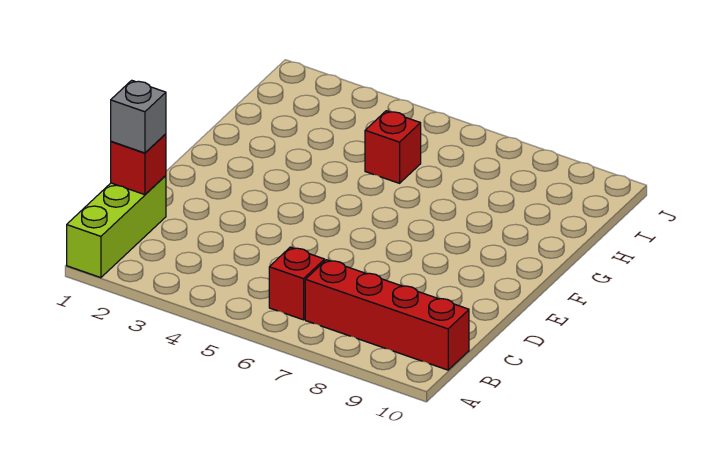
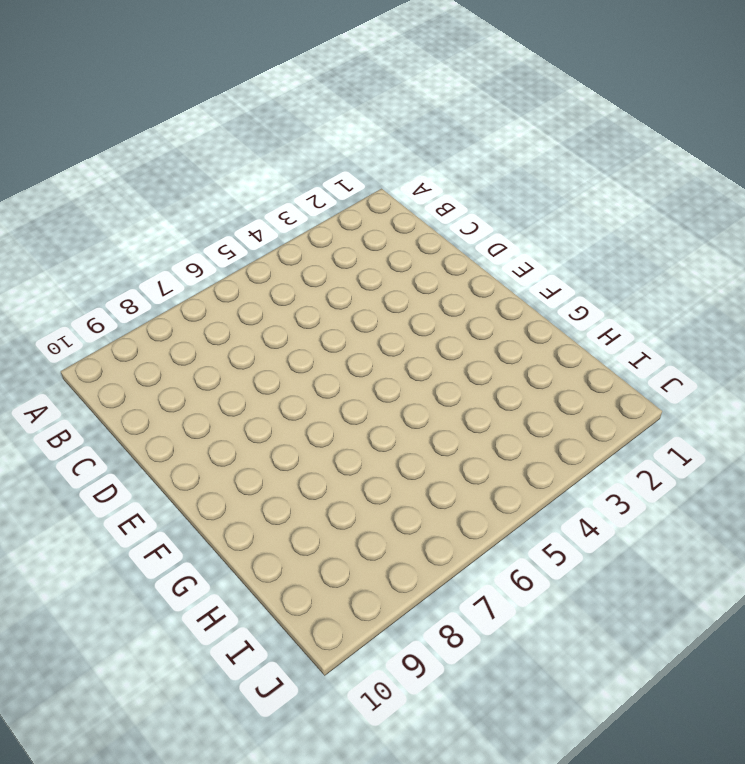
none -> lime 1x3 brick [67,176,166,278]
none -> red 1x1 brick [269,247,325,320]

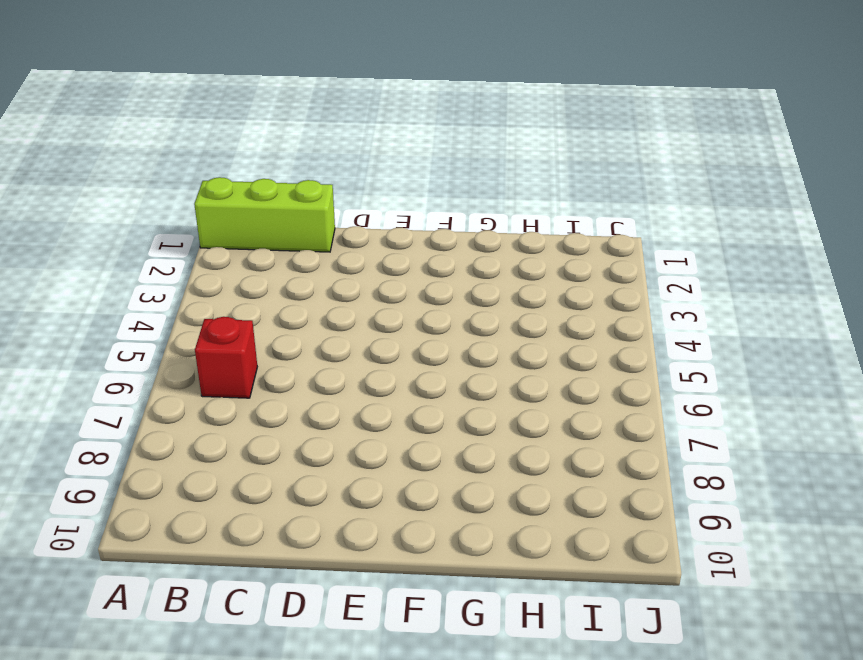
none -> red 1x4 brick [305,260,469,370]
none -> red 1x1 brick [365,111,421,183]

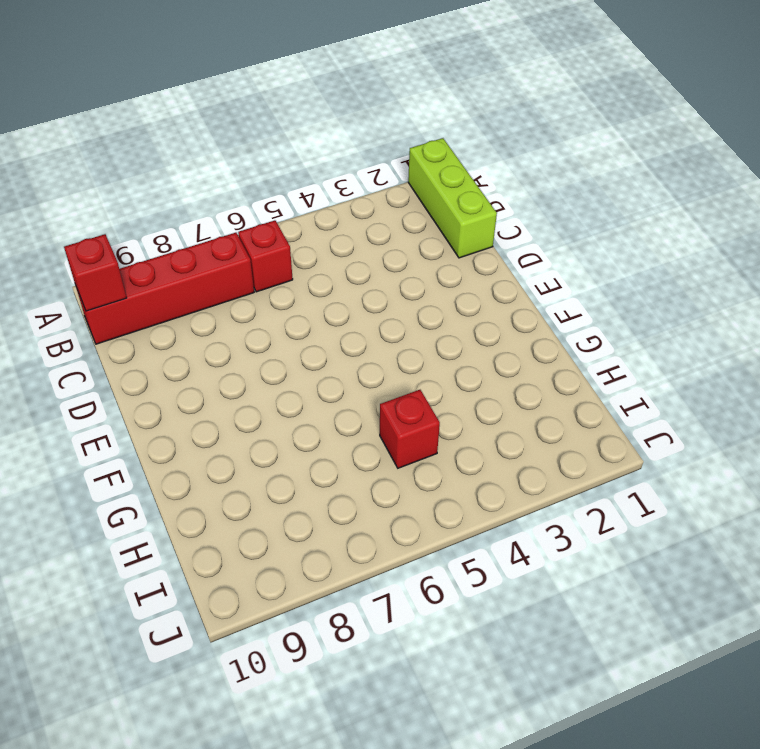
red 1x1 brick [64,234,127,311] -> red 1x1 brick moved to [111,134,166,195]
none -> grey 1x1 brick [111,80,166,153]

